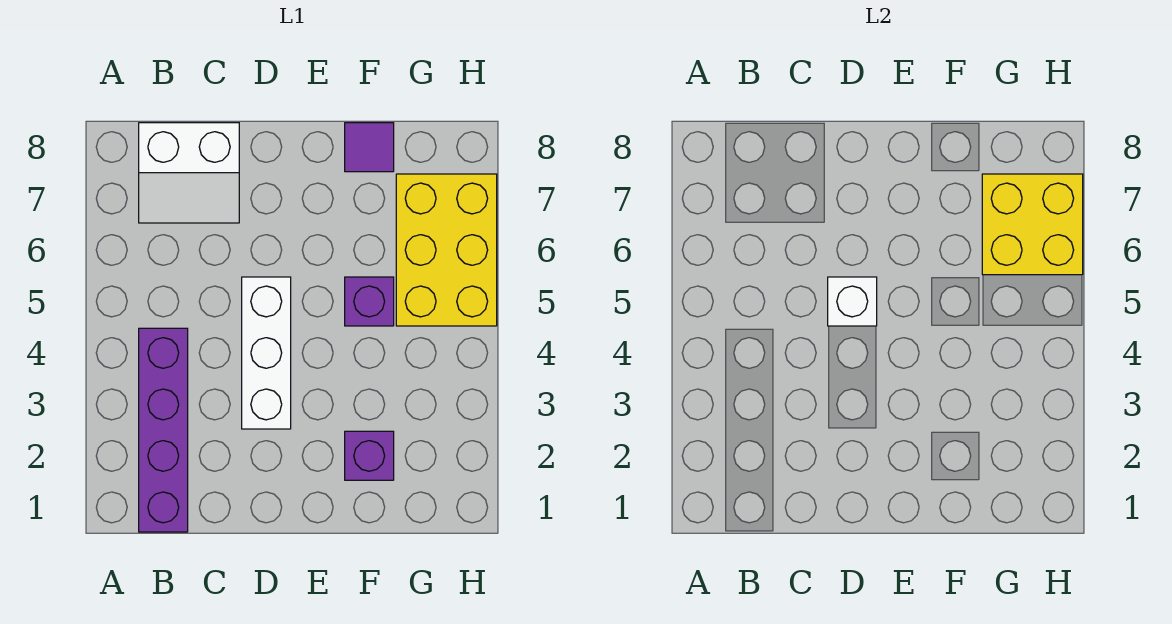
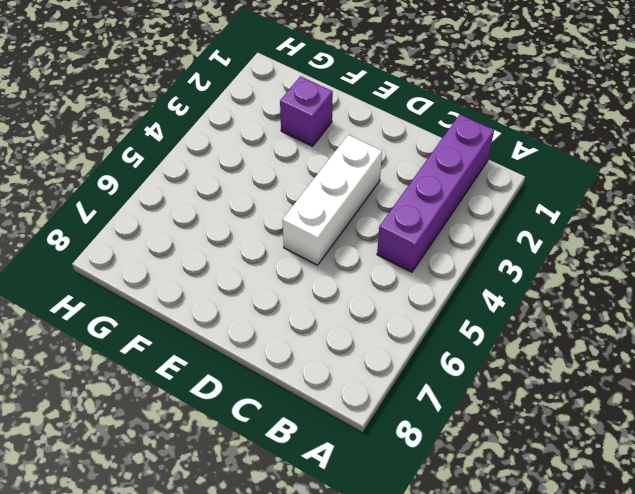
none -> white 2x2 slope [139,123,239,223]
none -> purple 1x1 brick [345,277,394,326]

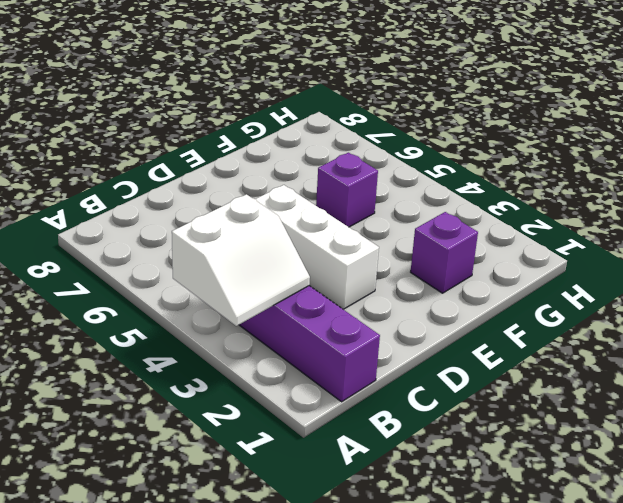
white 2x2 slope [172,194,310,326] -> white 2x2 slope moved to [139,123,239,223]
none -> purple 1x1 tile [345,123,394,172]
none -> yellow 2x3 brick [396,174,497,326]

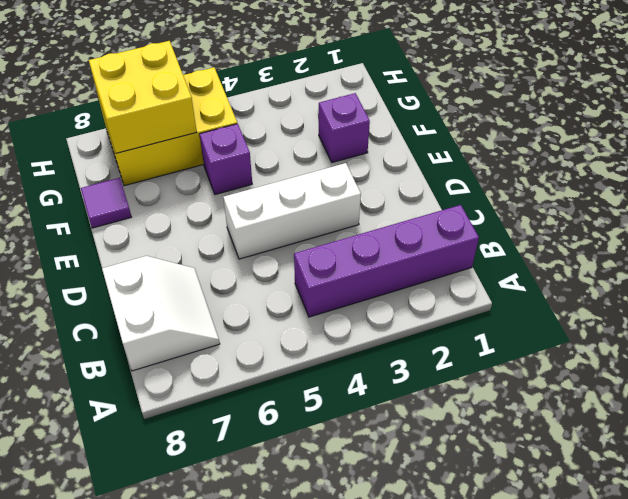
none -> white 1x1 brick [828,277,877,326]

